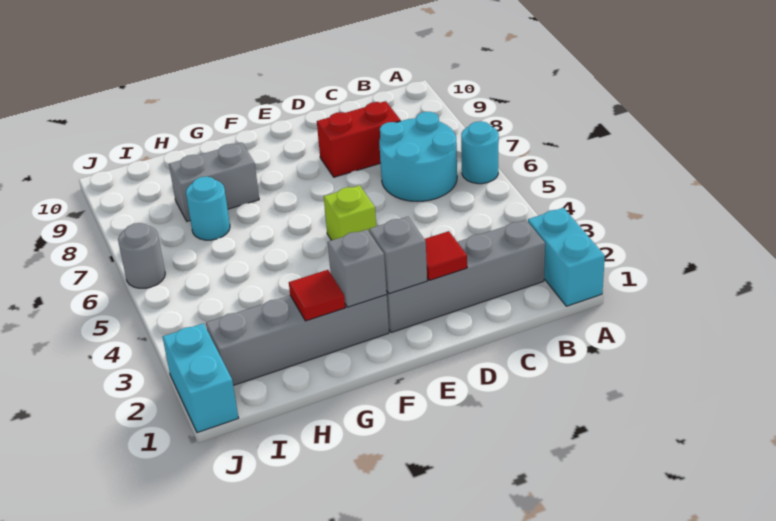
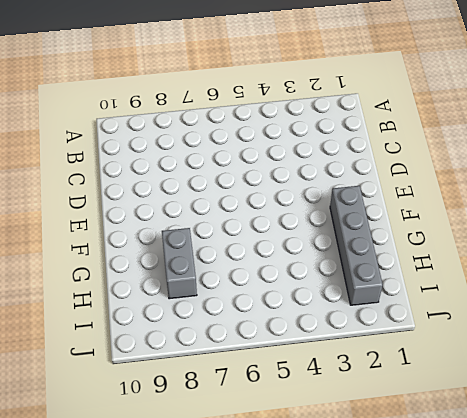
none -> cyan 1x2 brick [528,208,605,306]
none -> cyan 1x1 round brick [461,121,499,184]
none -> grey 1x4 brick [386,220,545,333]

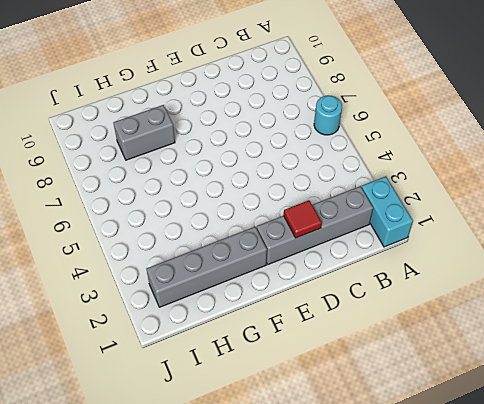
none -> cyan 2x2 round brick [379,112,457,202]
none -> red 1x2 brick [317,101,401,177]
none -> lime 1x1 brick [324,185,376,240]

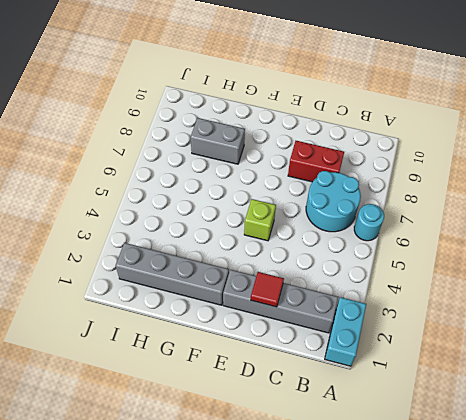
none -> cyan 1x1 round brick [186,176,230,240]
none -> cyan 1x2 brick [163,323,239,433]
none -> grey 1x1 round brick [118,223,165,288]

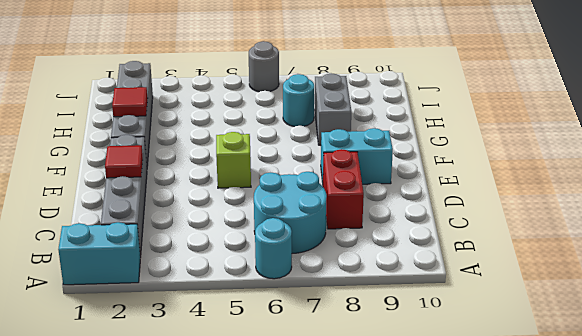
cyan 1x2 brick [321,128,393,184] -> cyan 1x2 brick moved to [163,323,239,433]
none -> grey 1x1 brick [369,217,427,294]
none -> grey 1x1 brick [328,230,387,307]

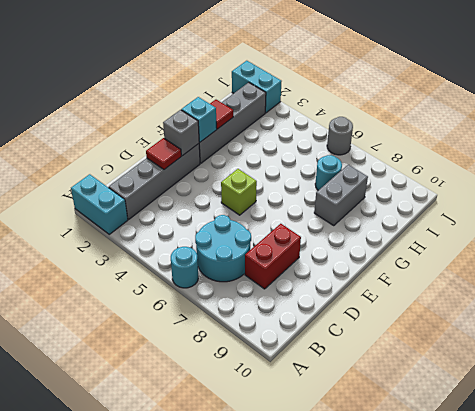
cyan 1x1 brick [181,97,217,142] -> grey 1x1 brick [328,230,387,307]

